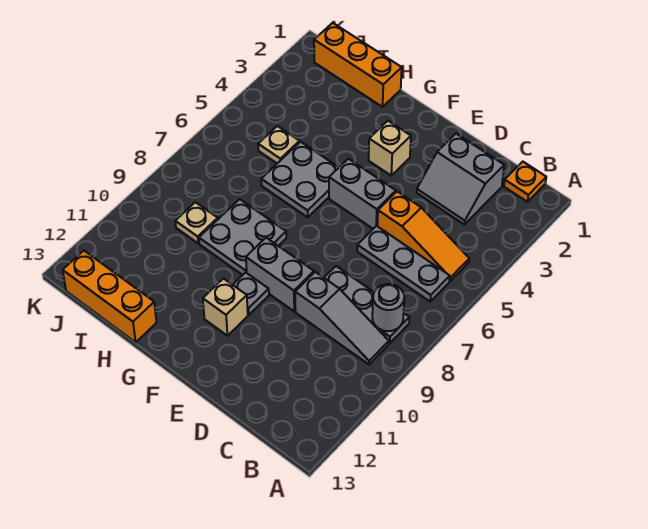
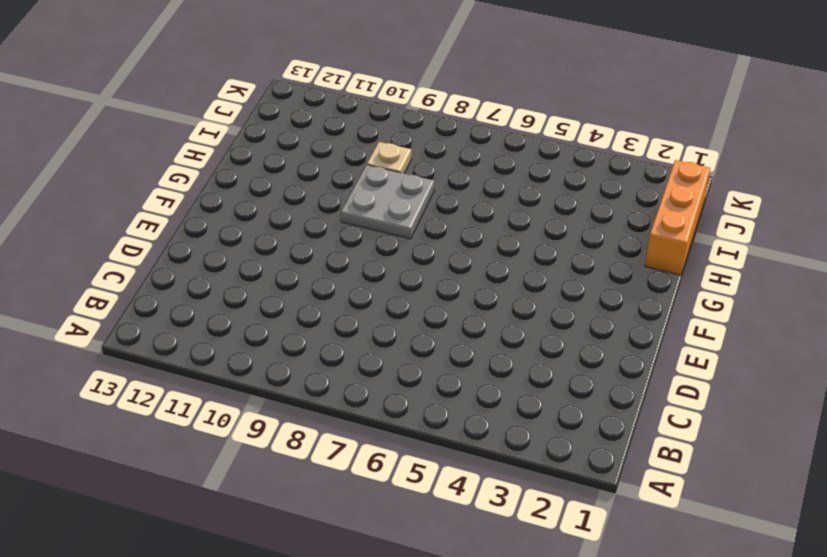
none -> orange 1x1 plate [504,162,546,202]
none -> orange 1x3 slope [377,192,469,281]
none -> grey 1x3 plate [357,226,450,302]

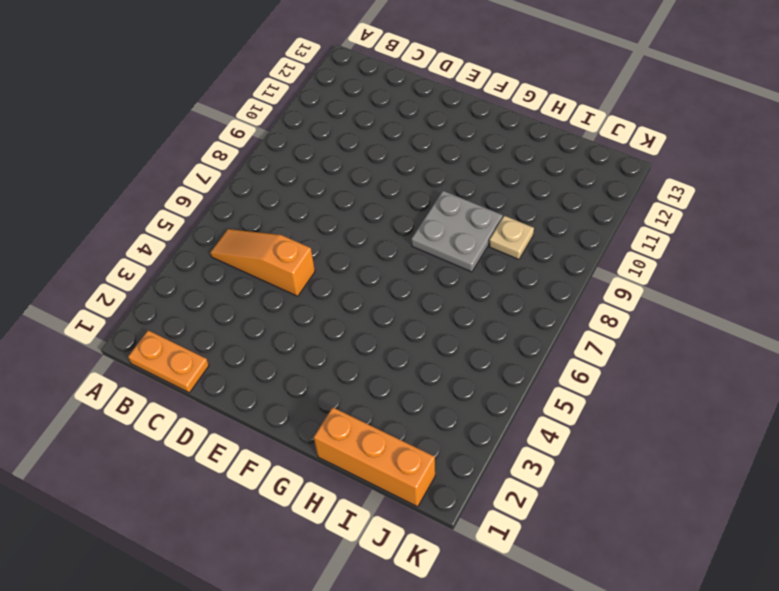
orange 1x2 plate [128,330,209,393] -> orange 1x1 plate [504,162,546,202]
none -> grey 1x3 plate [357,226,450,302]
none -> grey 1x3 plate [324,266,410,343]
none -> grey 1x3 slope [295,272,389,364]

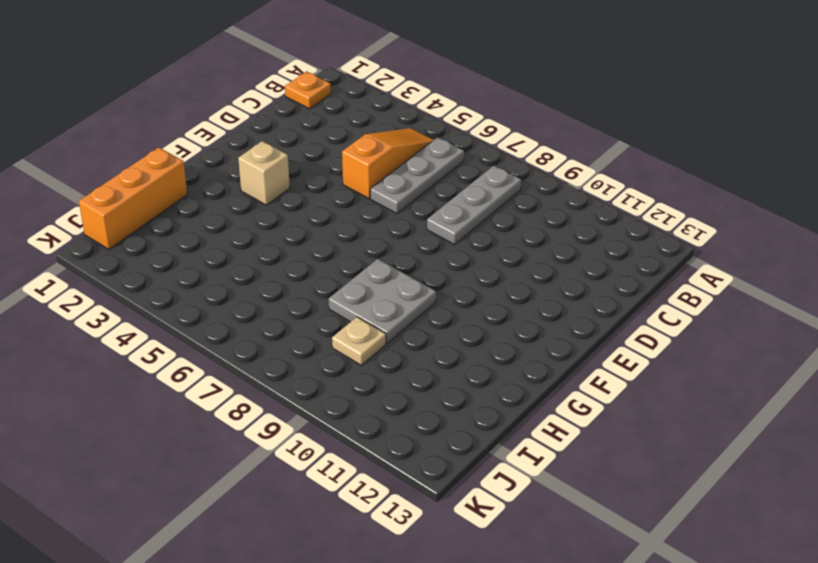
none -> grey 1x3 slope [295,272,389,364]
none -> grey 2x2 slope [417,134,504,224]
none -> grey 1x2 brick [329,159,396,229]

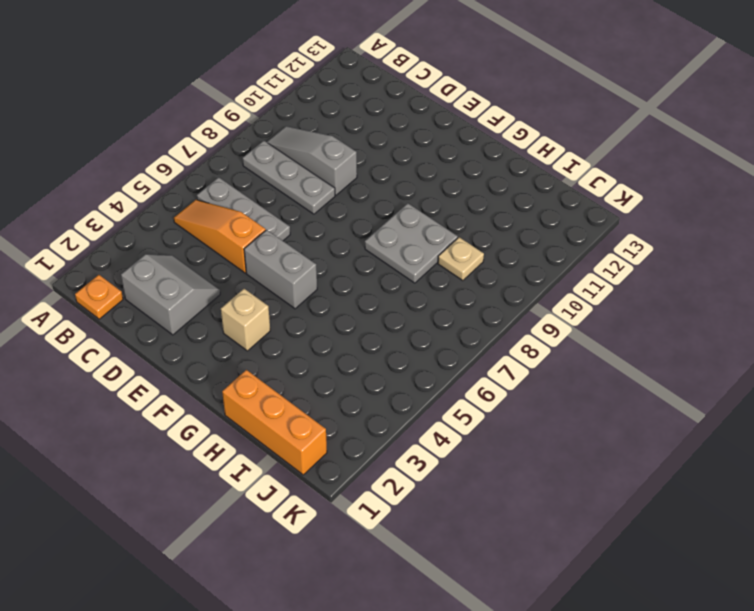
none -> grey 1x2 brick [246,238,314,311]
none -> grey 1x1 plate [233,272,269,315]
none -> tan 1x1 brick [203,279,248,336]

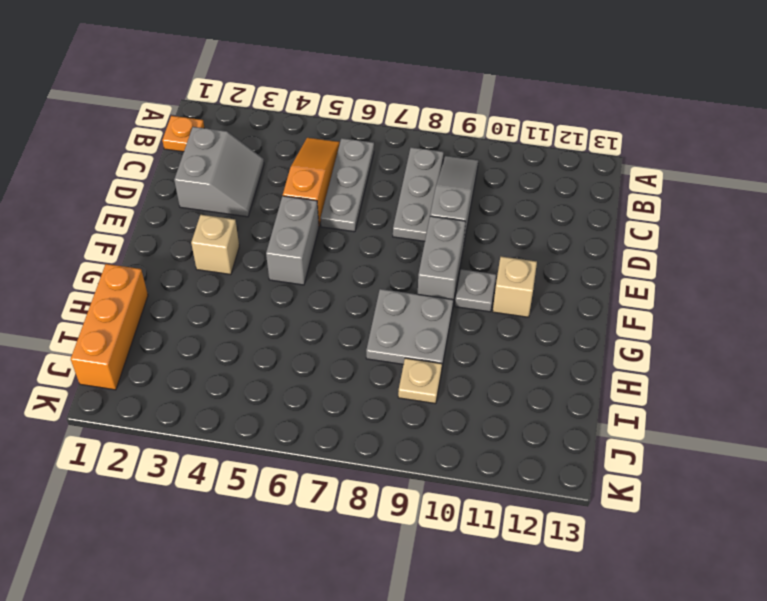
none -> grey 2x2 plate [261,142,339,217]
none -> orange 1x3 brick [63,251,157,342]
none -> tan 1x1 plate [258,126,300,163]

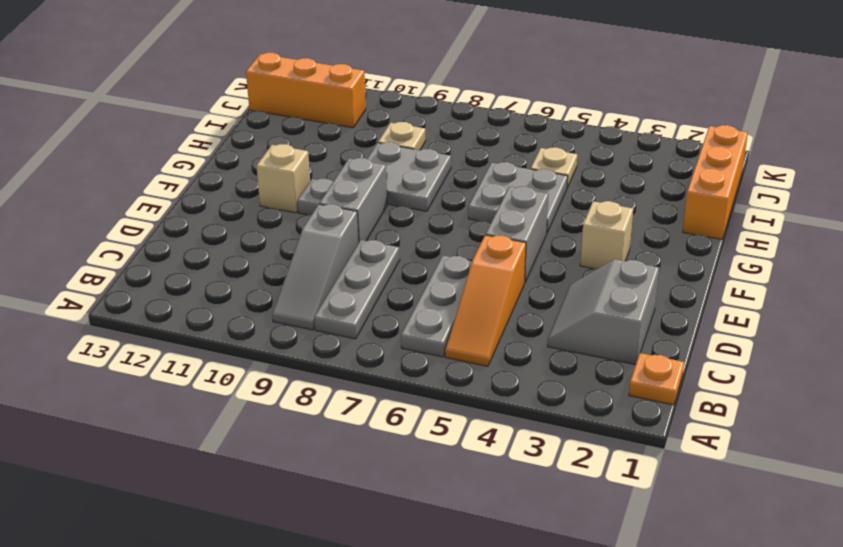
orange 1x3 brick [246,53,366,128] -> orange 1x3 brick turned to [63,251,157,342]
none -> grey 1x1 round brick [372,284,404,331]

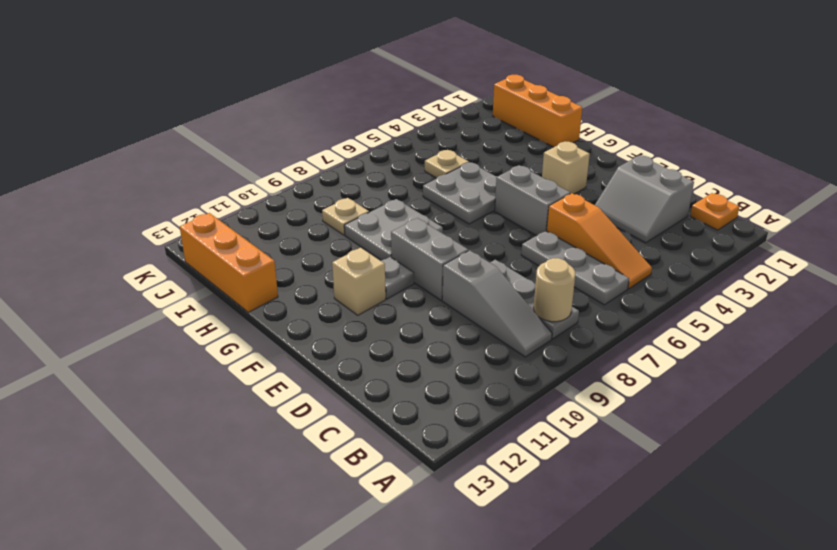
tan 1x1 round brick [534,258,575,322] -> grey 1x1 round brick [372,284,404,331]

